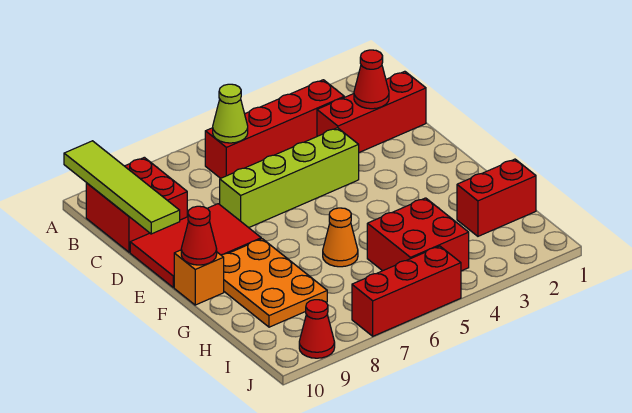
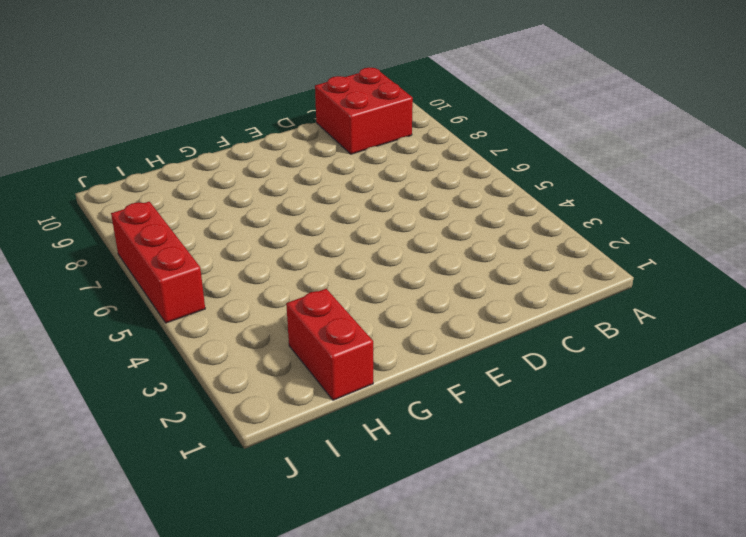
none -> red 1x4 brick [205,80,344,178]
none -> red 1x3 brick [317,71,426,152]
none -> lime 1x4 brick [220,128,359,228]

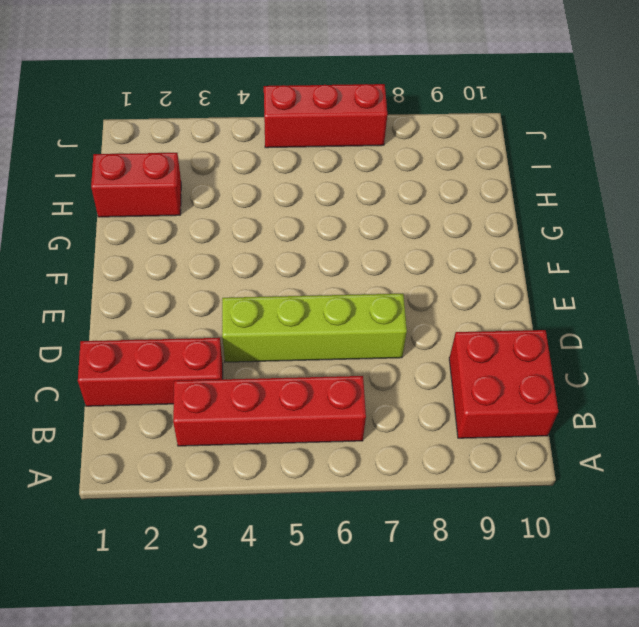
none -> red 2x3 tile [130,204,261,287]
none -> orange 2x3 plate [221,239,327,327]
none -> orange 1x1 brick [174,250,224,305]

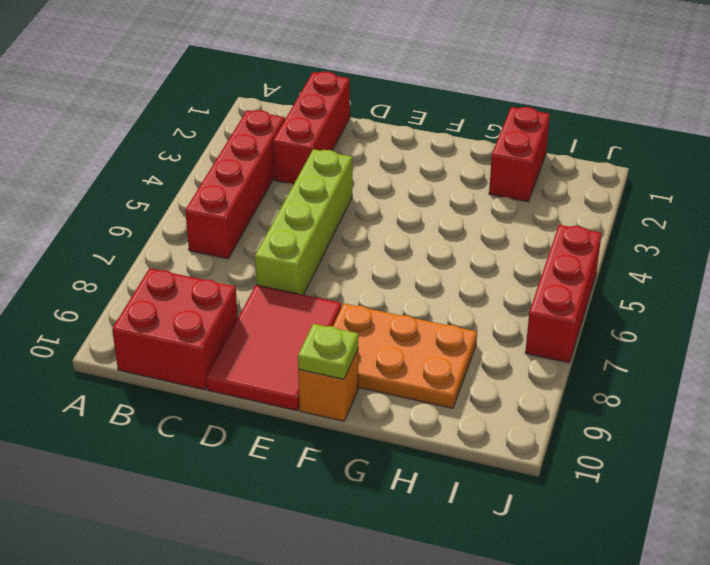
lime 1x1 plate [298,324,358,379] -> red 1x1 cone [181,206,217,265]
none -> orange 1x1 cone [323,208,358,267]
none -> red 2x2 brick [367,198,469,271]
none -> red 1x1 cone [299,300,335,358]

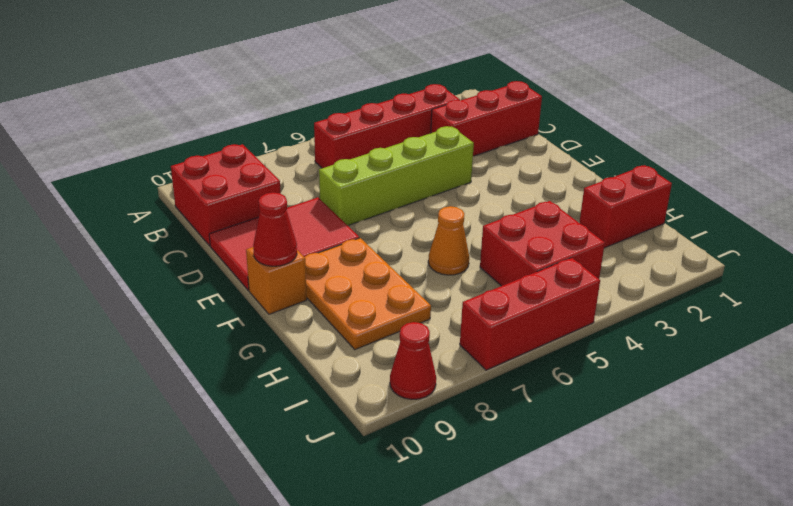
none -> lime 1x4 tile [64,141,180,234]
none -> lime 1x1 cone [213,84,248,143]
none -> red 1x1 cone [354,50,389,109]

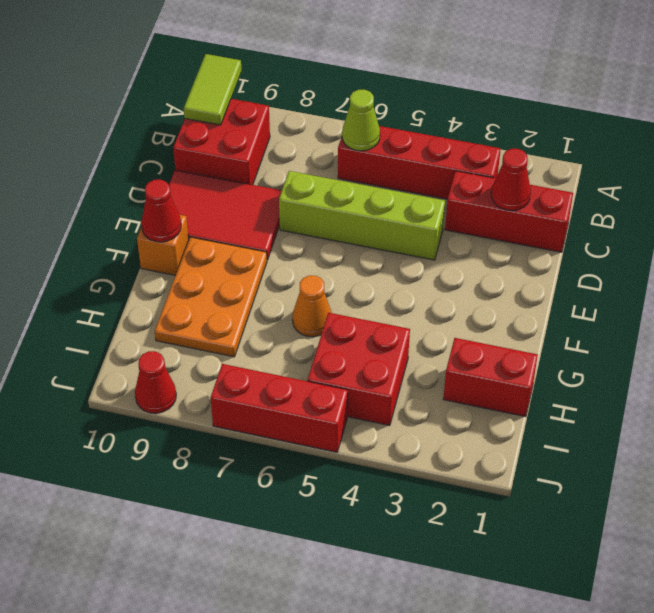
lime 1x2 tile [184,54,242,125] -> lime 1x4 tile [64,141,180,234]

